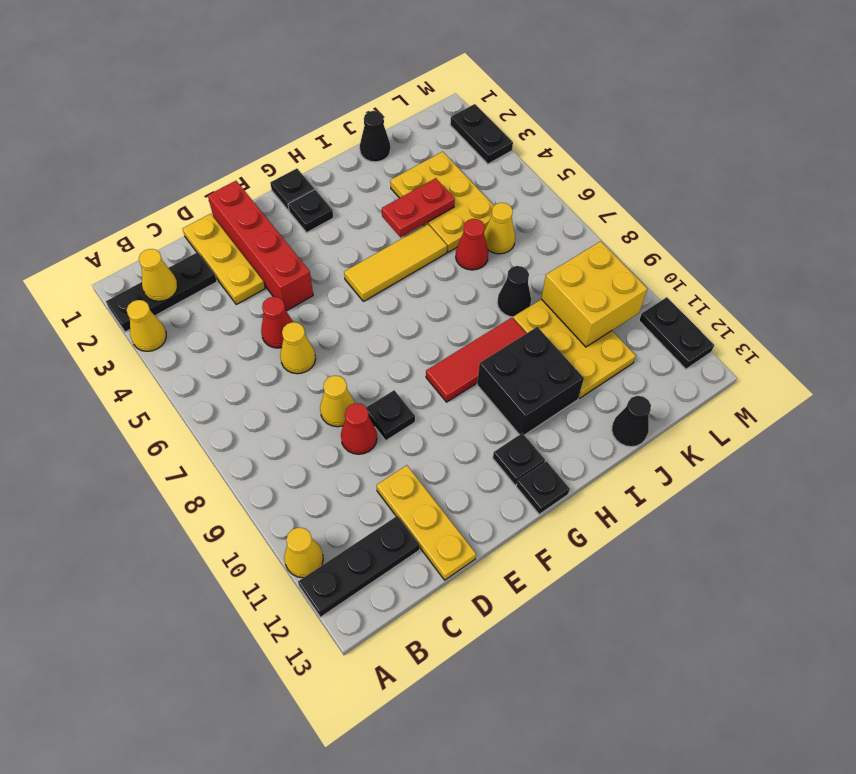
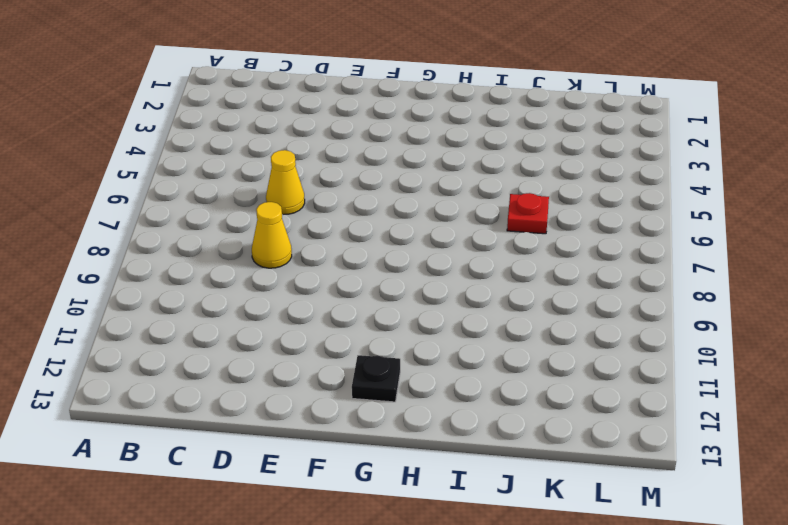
red 1x1 plate [507,193,549,234] -> red 1x1 cone [456,219,488,270]
none -> black 1x3 plate [106,252,217,332]
none -> yellow 1x1 cone [127,300,166,351]
none -> yellow 1x1 cone [284,527,323,578]
none -> black 1x3 plate [298,516,420,617]

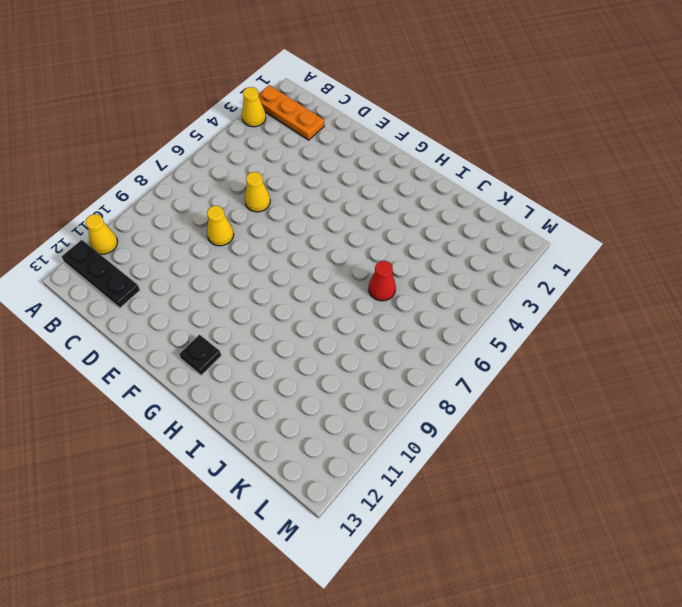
orange 1x3 plate [259,85,324,140] -> black 1x3 plate [106,252,217,332]
none -> yellow 1x3 plate [183,214,265,304]
none -> red 1x1 cone [261,297,293,348]
none -> red 1x1 cone [341,403,377,454]
none -> yellow 1x3 plate [377,465,476,580]

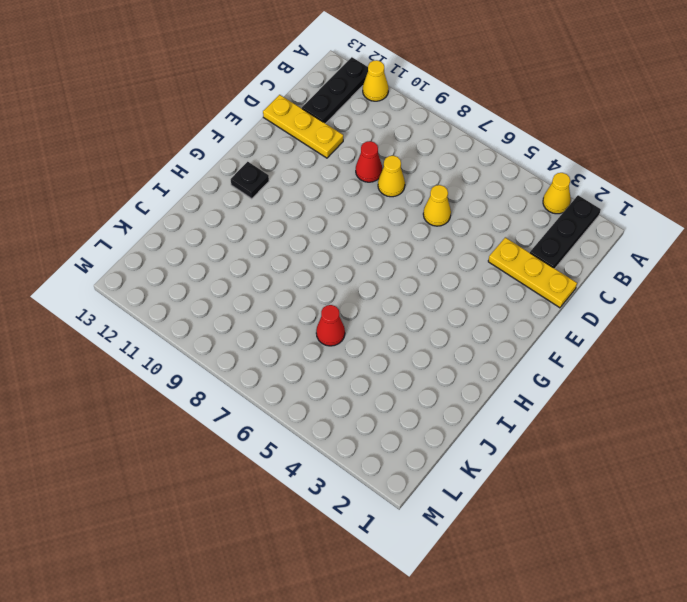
none -> red 1x1 cone [261,297,293,348]
none -> red 1x4 brick [208,181,313,311]
none -> black 1x1 plate [367,390,415,441]
none -> black 1x1 plate [270,169,314,211]

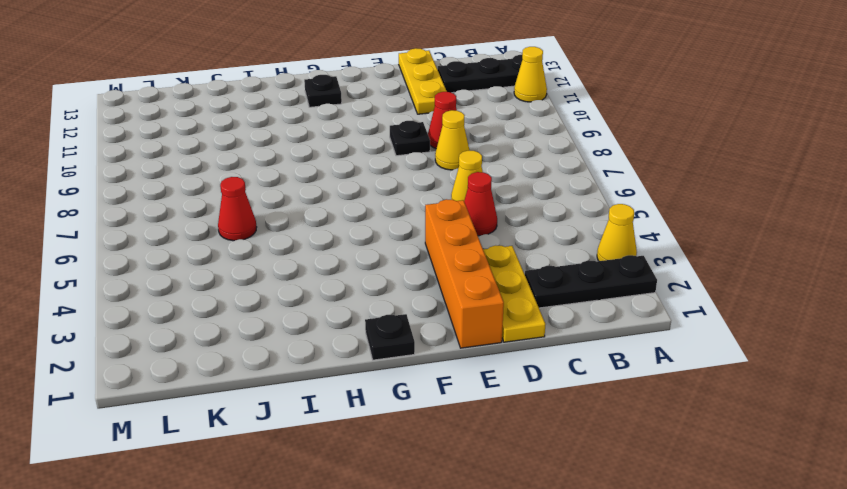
orange 1x4 brick [425,199,504,348] -> red 1x4 brick [208,181,313,311]
none -> black 1x1 plate [288,189,333,233]
none -> yellow 1x3 tile [344,224,447,301]
none -> red 1x3 tile [426,318,526,402]
none -> black 1x1 plate [516,461,570,514]

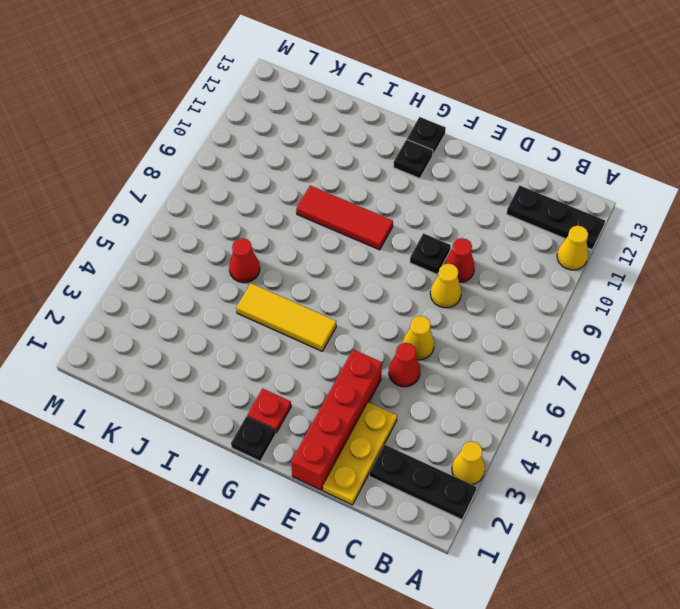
red 1x1 plate [247,389,291,433] -> black 1x1 plate [288,189,333,233]
none -> yellow 1x3 plate [377,465,476,580]
none -> black 2x2 brick [477,327,584,435]
none -> black 1x1 cone [360,111,390,162]
none -> yellow 2x3 plate [390,152,494,252]

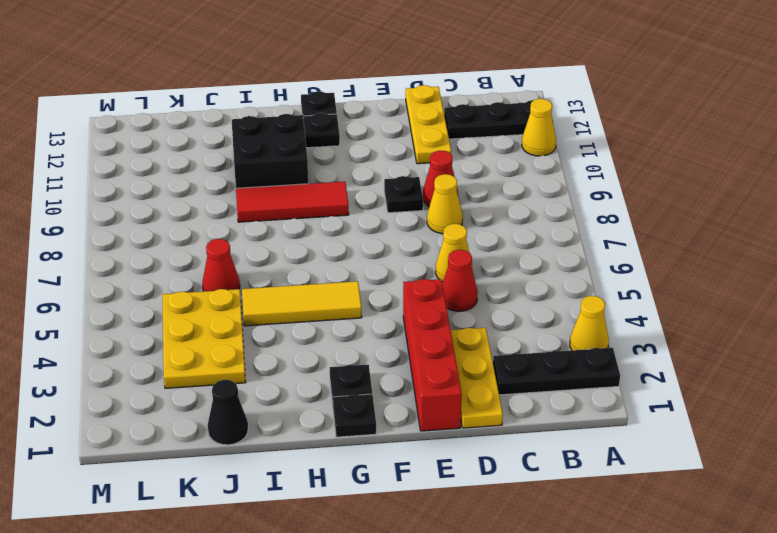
none -> black 1x1 cone [497,266,531,317]
none -> yellow 2x3 plate [513,299,636,398]
none -> black 1x1 cone [612,396,651,447]
none -> yellow 1x1 cone [484,203,515,254]

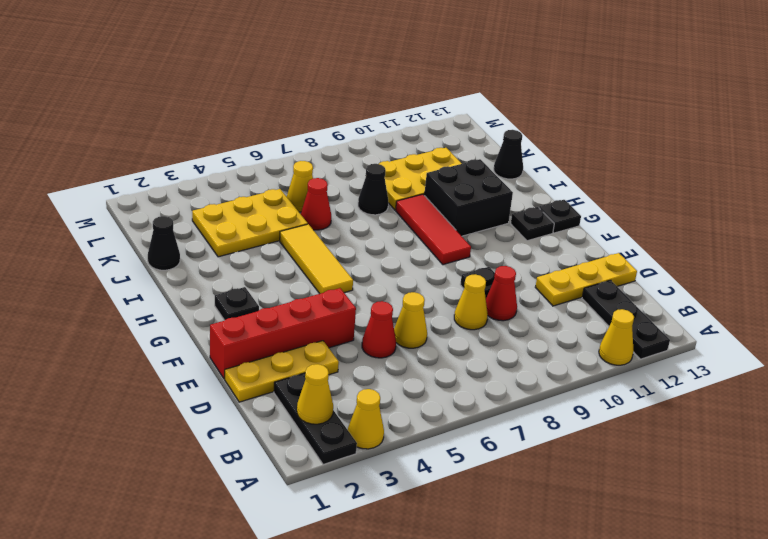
none -> black 1x1 plate [270,169,314,211]
none -> black 1x2 plate [450,104,513,164]
none -> black 1x2 plate [639,297,714,369]
none -> red 1x2 plate [382,178,455,237]

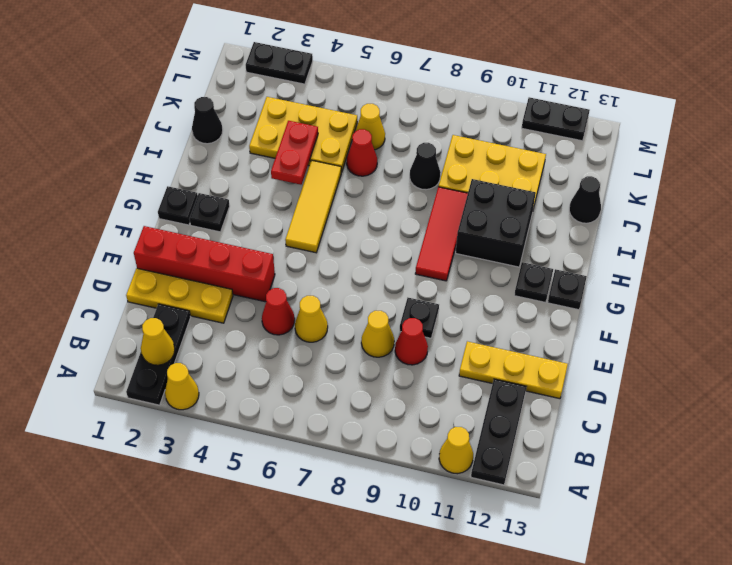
none -> yellow 2x2 brick [541,241,647,347]

